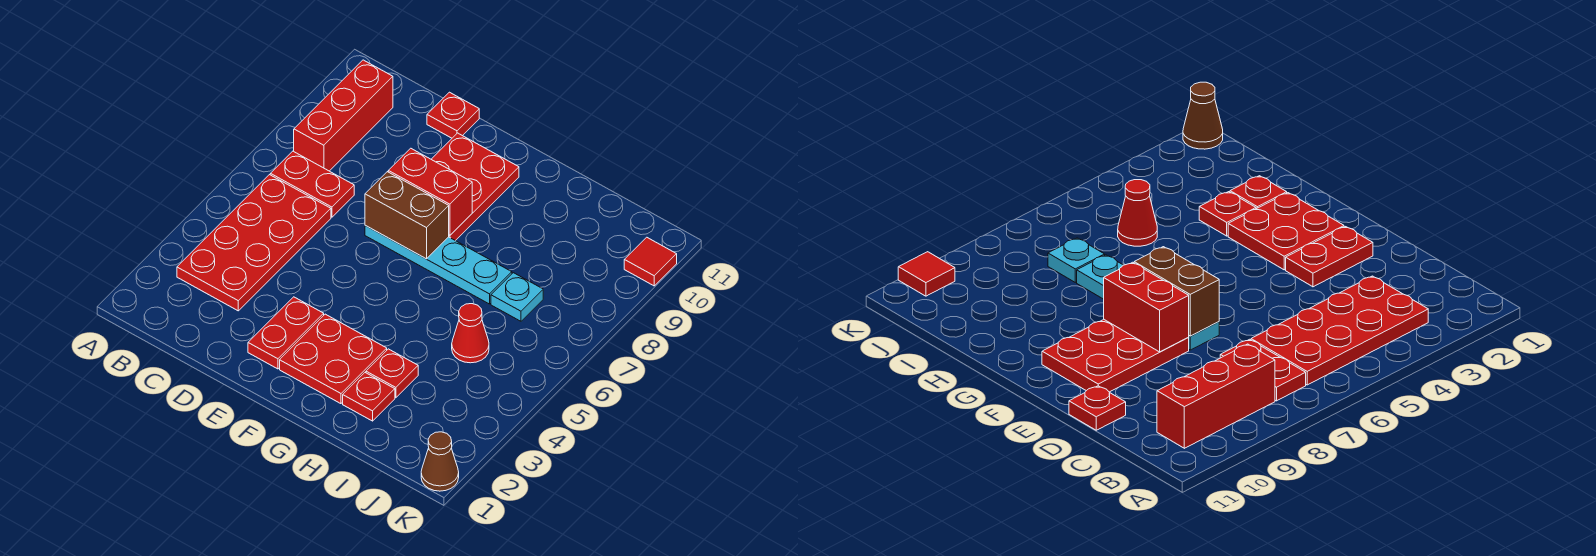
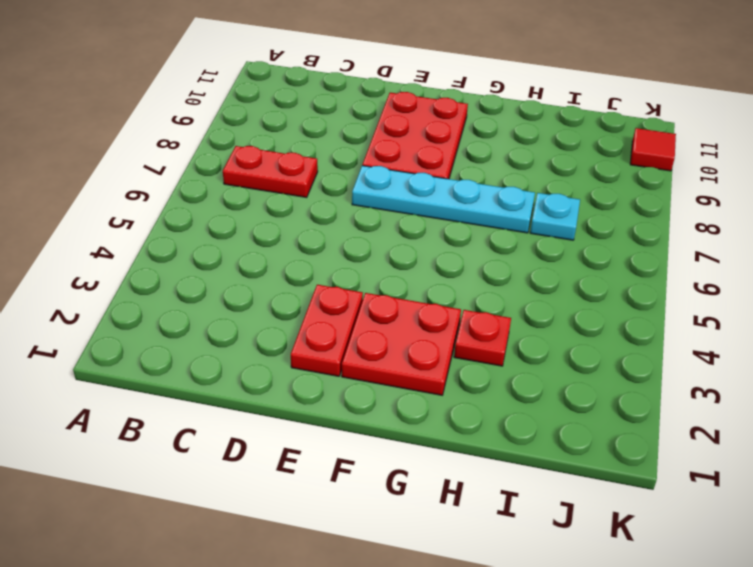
none -> red 2x4 plate [177,175,331,311]
none -> red 1x3 brick [294,60,393,171]
none -> red 1x1 plate [427,92,479,138]

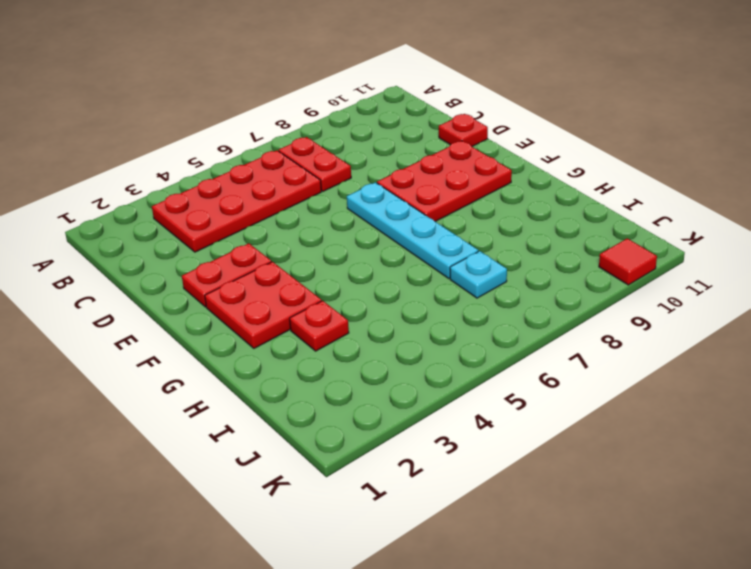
none -> red 1x3 brick [294,60,393,171]
none -> red 1x1 plate [343,373,395,421]
none -> red 1x1 cone [452,304,489,363]

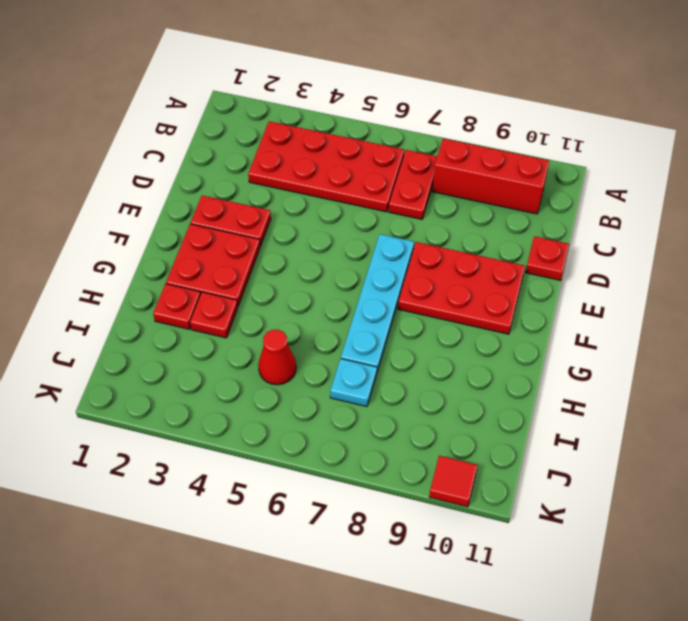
none -> brown 1x1 cone [421,432,459,491]
none -> brown 1x2 brick [365,172,449,259]
none -> red 1x2 brick [388,148,472,235]

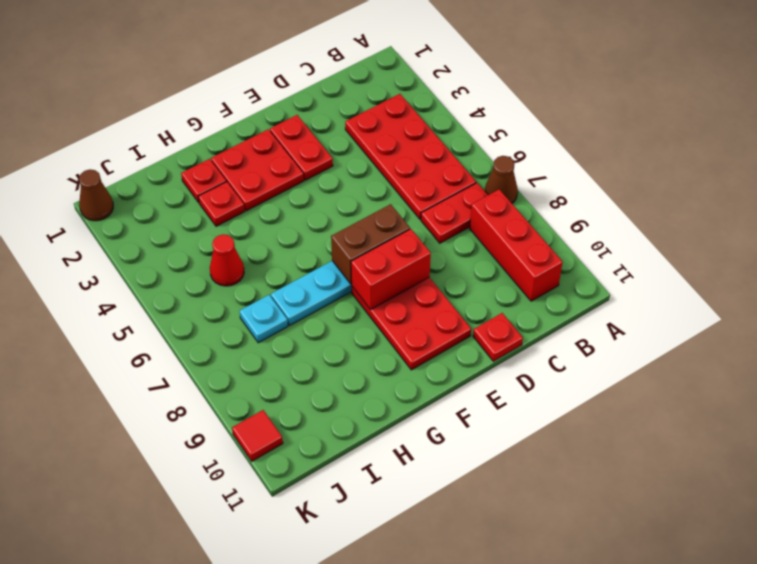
brown 1x1 cone [485,156,518,203] -> none

